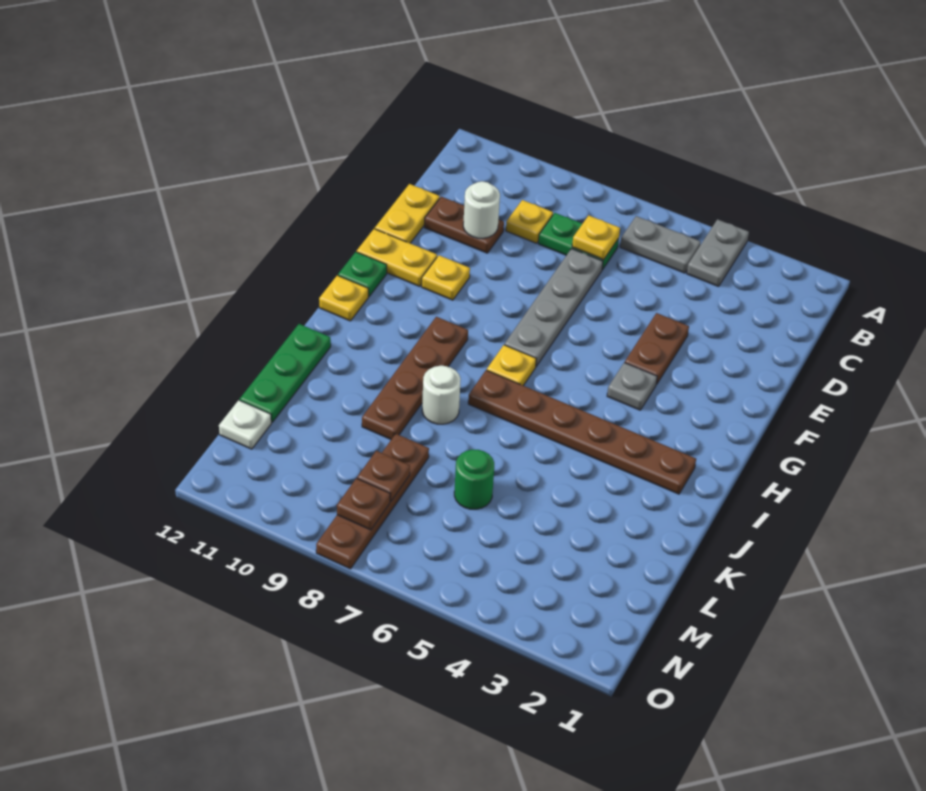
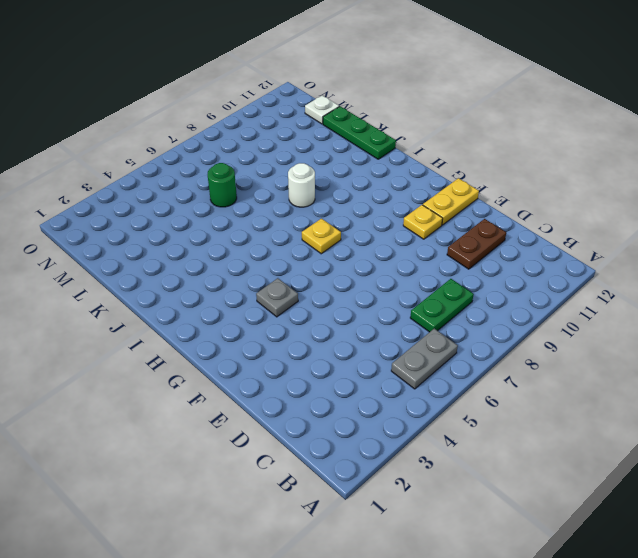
none -> grey 1x2 plate [687,219,749,286]
none -> yellow 1x1 plate [506,200,553,243]
none -> grey 1x4 plate [504,249,603,366]

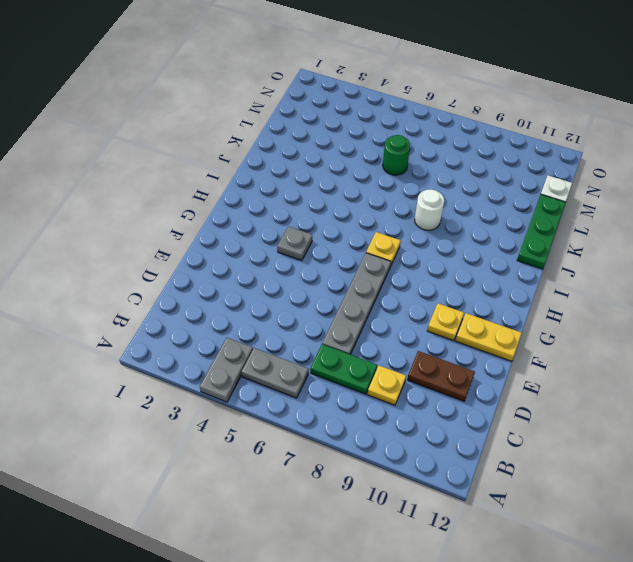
none -> yellow 1x2 plate [375,184,440,243]
none -> brown 1x2 plate [625,313,689,384]
none -> green 1x1 plate [338,252,387,297]

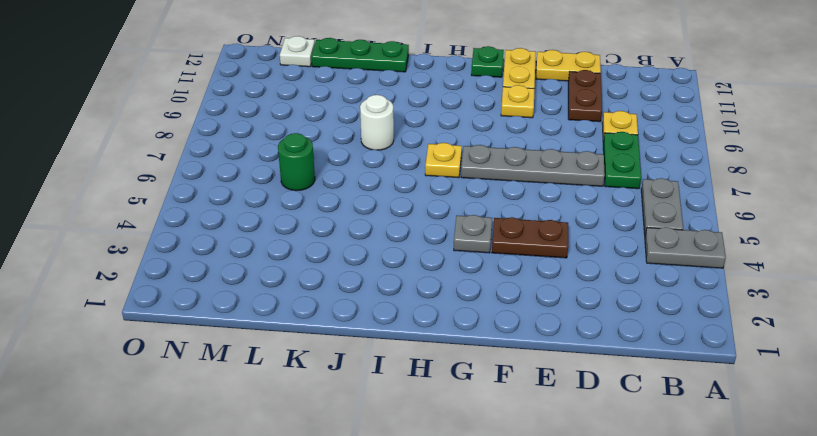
none -> brown 1x4 plate [362,317,468,439]
none -> yellow 1x1 plate [319,275,368,321]
none -> brown 1x6 plate [468,370,696,494]

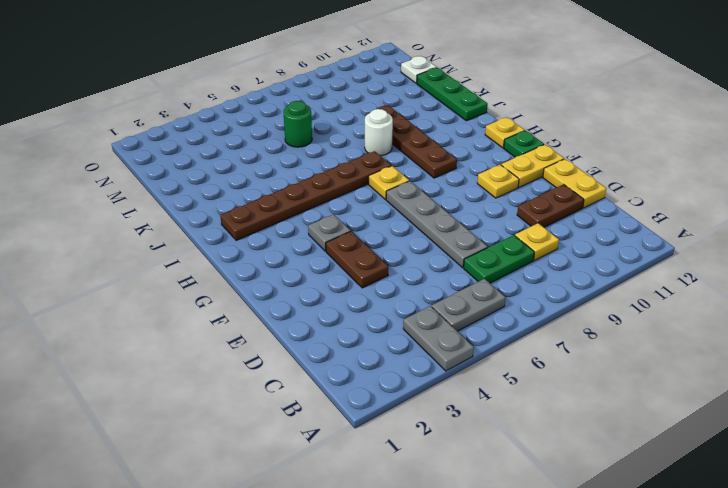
none -> brown 1x4 plate [316,434,429,569]
none -> yellow 1x1 plate [572,215,620,260]
none -> white 1x1 round brick [463,181,500,238]

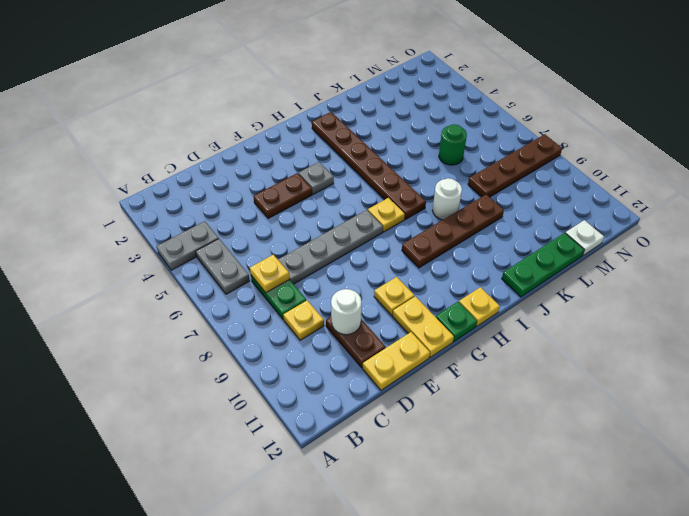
none -> brown 1x1 plate [357,451,410,501]
none -> brown 1x1 plate [337,478,390,530]

